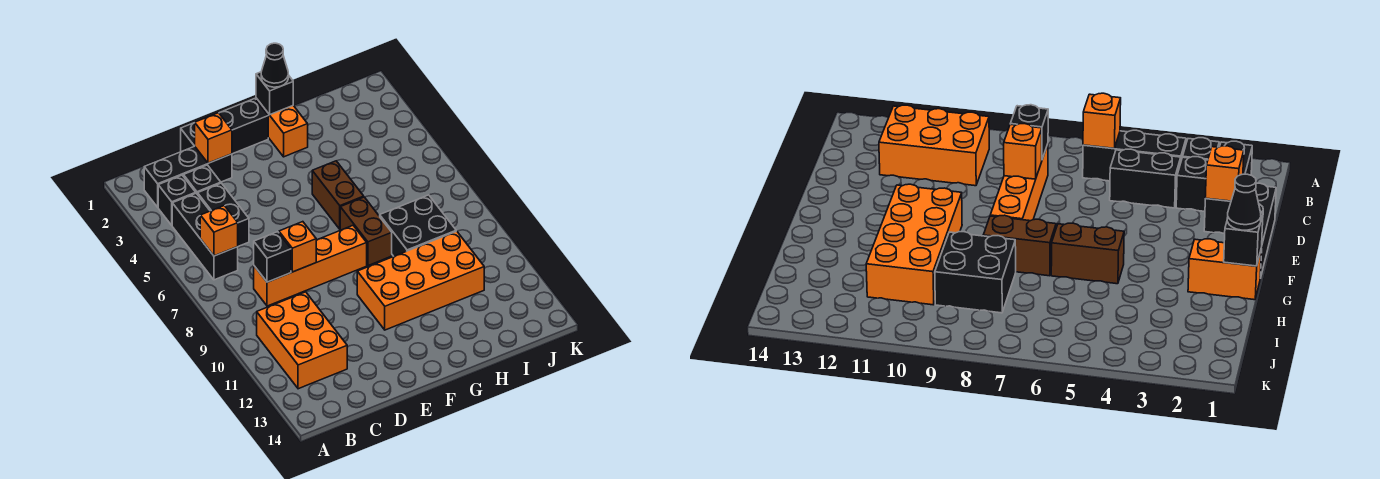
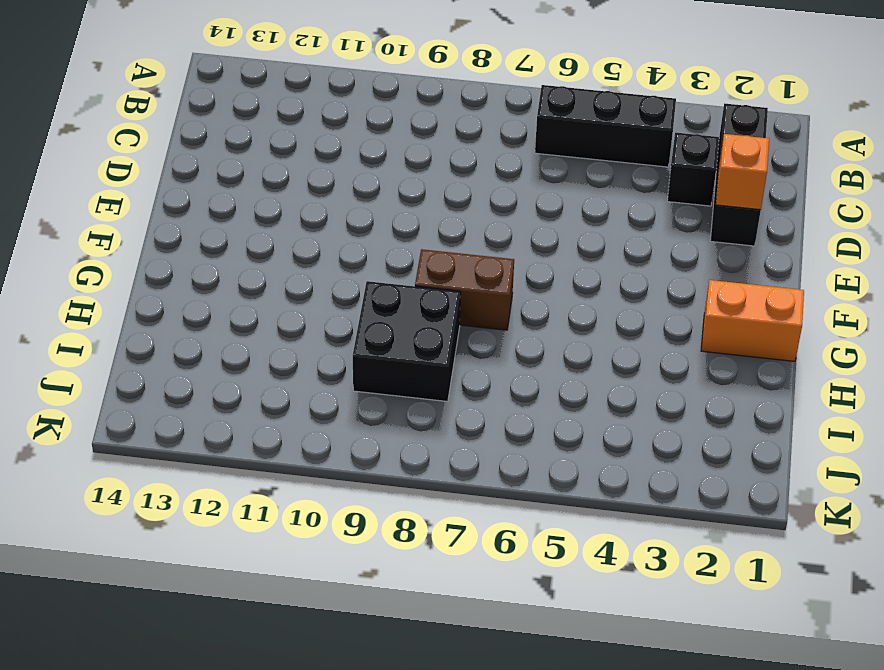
none -> black 1x1 brick [158,175,196,225]
none -> orange 2x3 brick [257,292,347,389]
none -> black 1x2 brick [198,183,249,246]

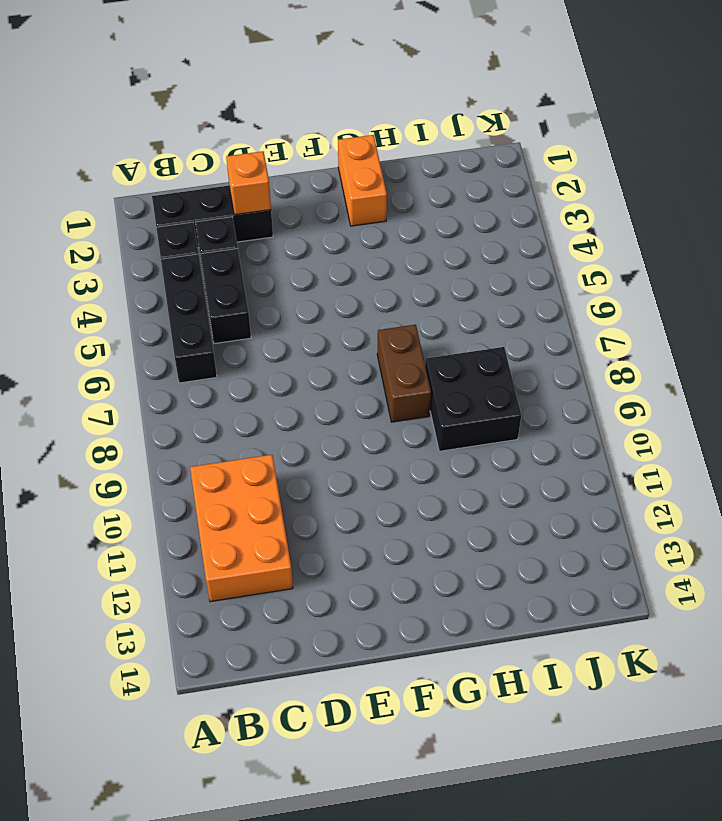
none -> orange 1x4 brick [254,226,367,306]
none -> black 1x3 brick [181,99,268,154]
none -> orange 2x4 brick [357,231,484,330]

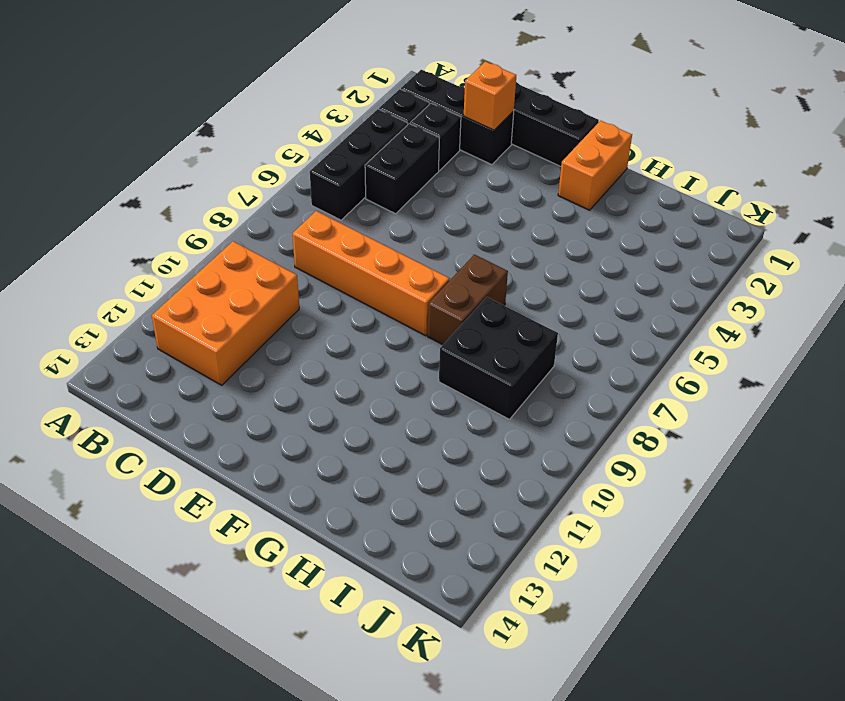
none -> orange 2x4 brick [357,231,484,330]
none -> brown 1x2 brick [312,161,364,229]
none -> orange 1x1 brick [200,206,238,256]

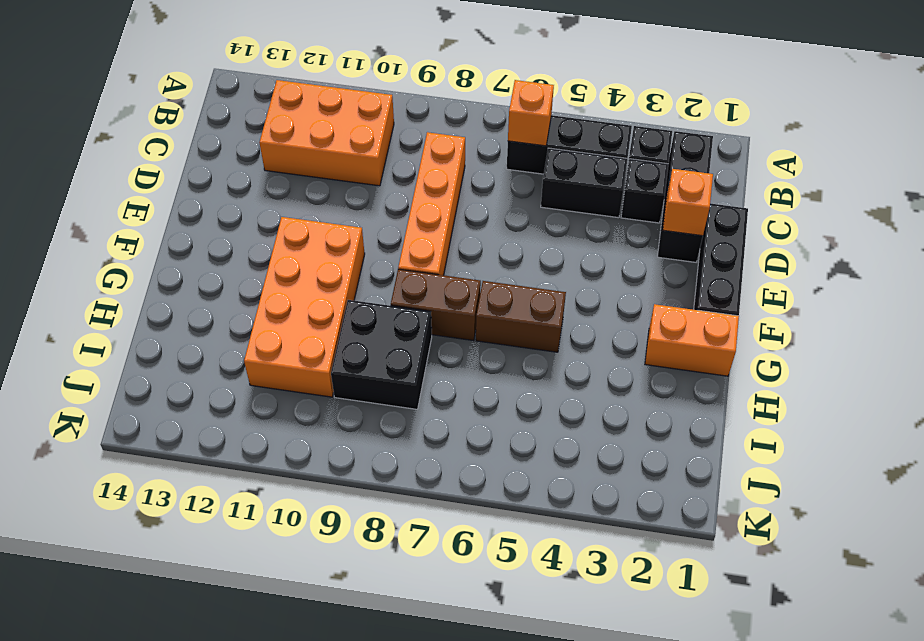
none -> black 1x1 brick [254,232,291,282]
none -> orange 1x1 brick [279,222,316,272]
none -> black 1x1 brick [256,72,293,115]

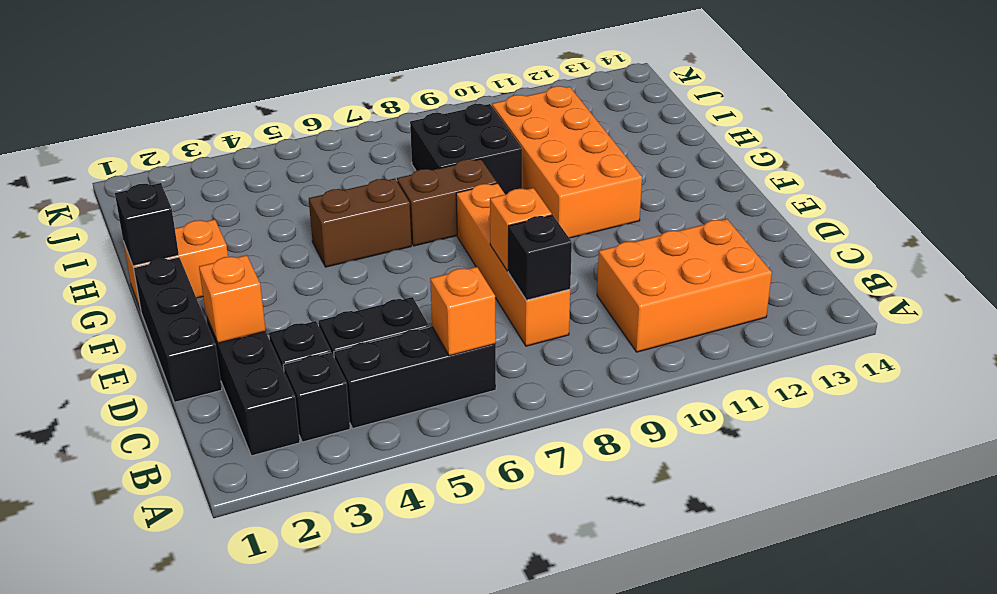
none -> black 1x1 cone [261,43,288,87]

